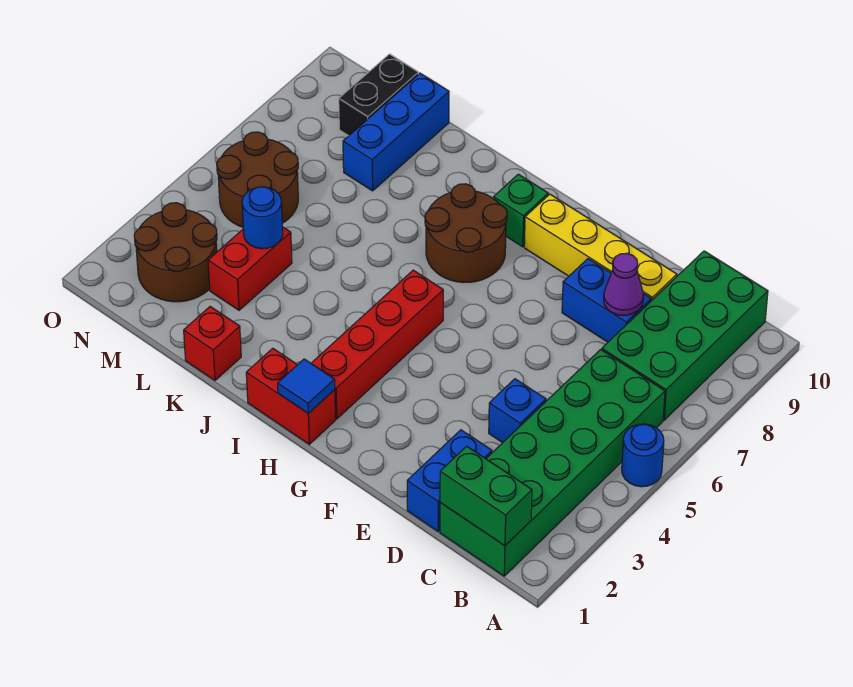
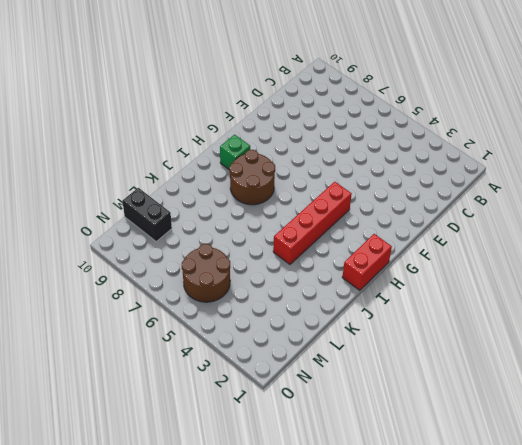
red 1x4 brick [273,182,352,264] -> red 1x4 brick turned to [311,270,443,419]
none -> blue 1x1 round brick [622,424,664,487]
none -> green 2x6 brick [440,350,665,576]
none -> green 2x4 brick [602,251,768,420]

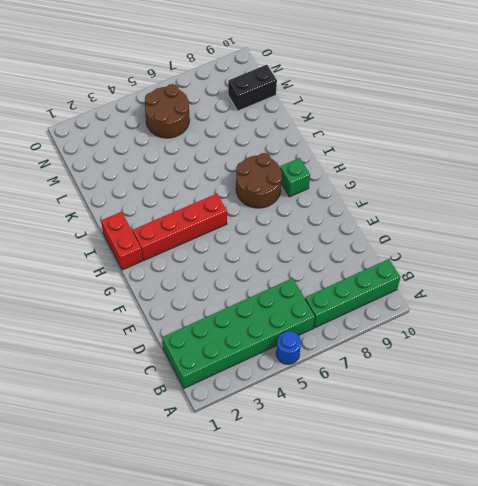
green 1x4 brick [305,259,400,328] -> green 2x4 brick [602,251,768,420]
none -> blue 1x2 brick [407,430,492,531]
none -> blue 1x1 brick [489,379,546,443]
none -> blue 1x2 brick [562,259,651,342]

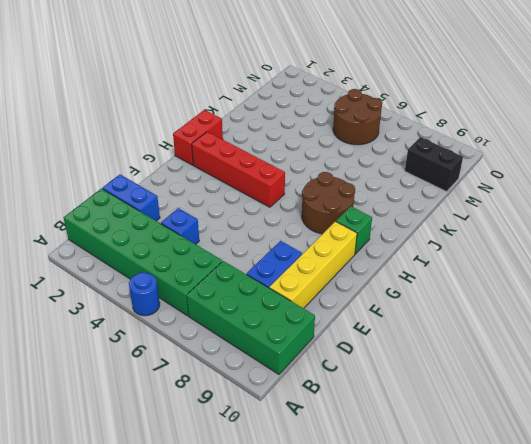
none -> red 1x1 brick [184,307,241,380]
none -> red 1x2 brick [208,227,292,310]
none -> blue 1x3 brick [343,73,449,191]

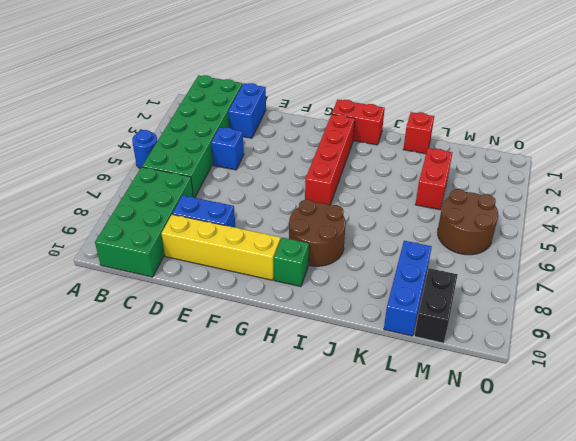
none -> brown 2x2 round brick [134,203,217,302]
none -> green 1x2 brick [440,446,532,546]
none -> purple 1x1 cone [604,253,643,316]

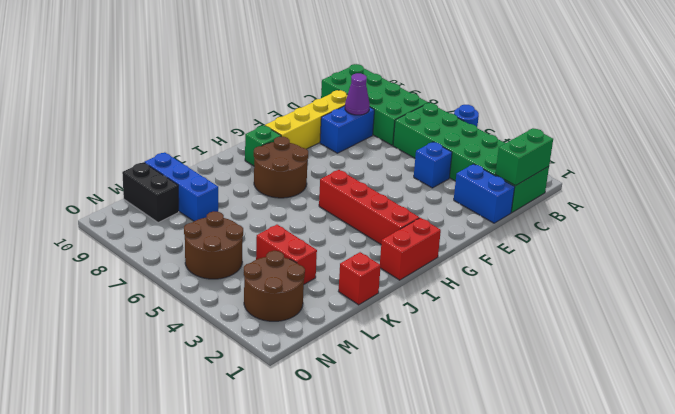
none -> blue 1x1 tile [278,359,335,413]
none -> blue 1x1 round brick [242,187,283,249]

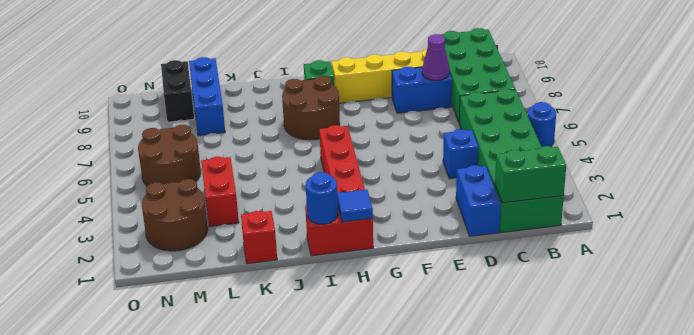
blue 1x1 round brick [306,172,338,224] -> blue 1x1 round brick moved to [242,187,283,249]

